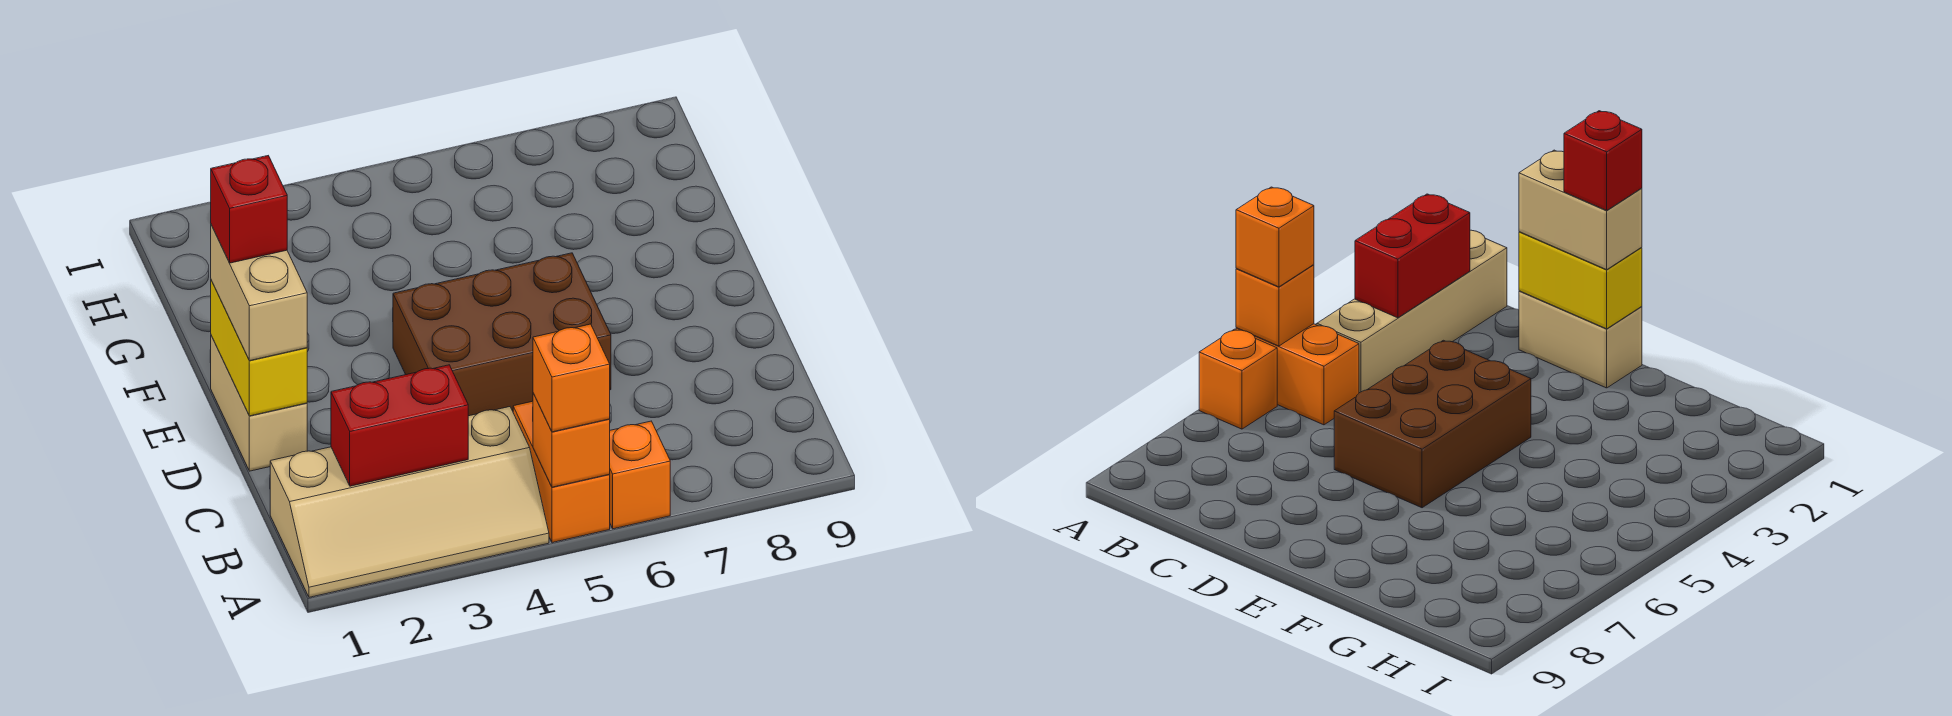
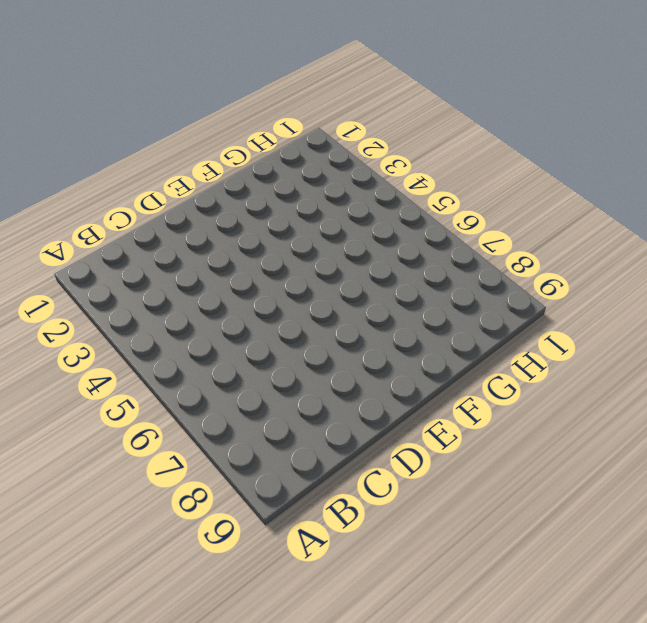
none -> tan 2x4 slope [270,407,549,597]
none -> orange 1x2 brick [513,401,610,543]

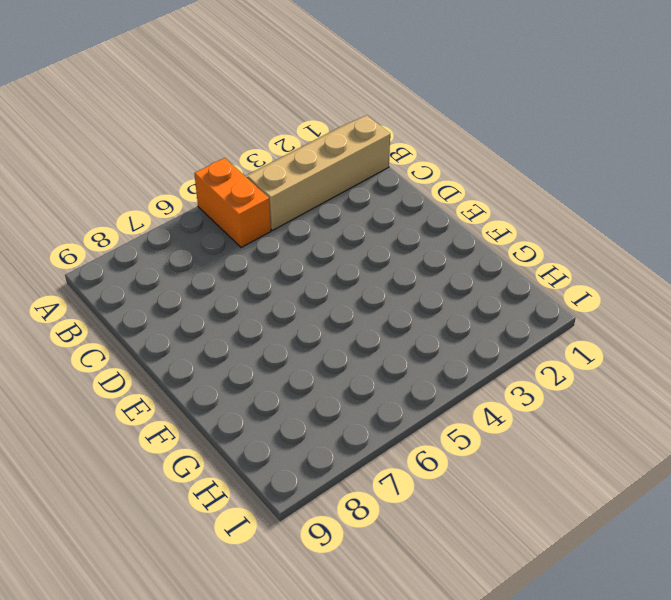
none -> orange 1x1 brick [610,421,670,529]
none -> tan 1x2 brick [210,336,307,471]

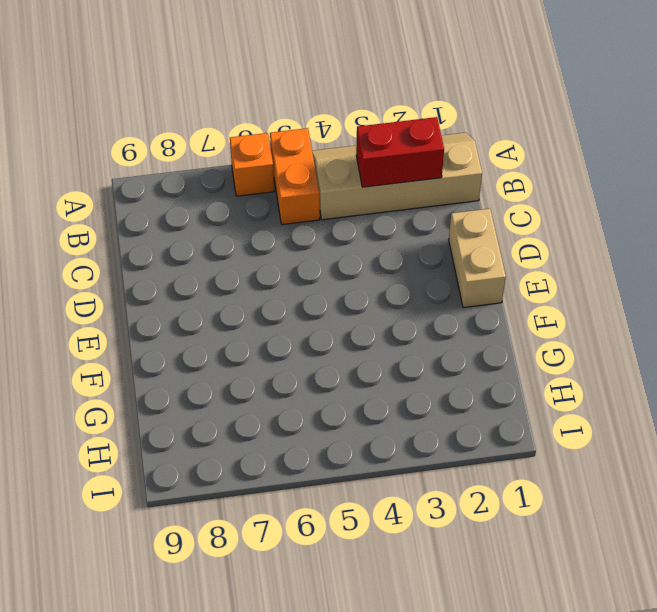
none -> brown 2x3 brick [393,253,611,416]
none -> orange 1x1 brick [533,393,610,487]

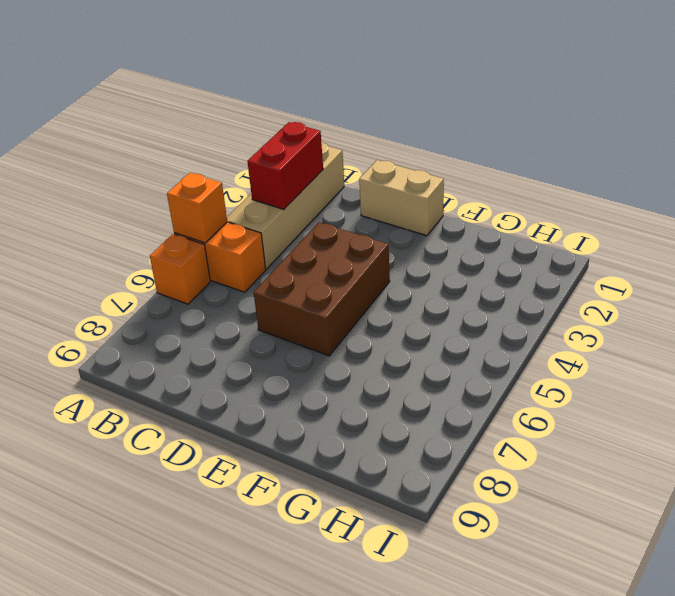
none -> yellow 1x2 brick [211,280,307,416]
none -> orange 1x1 brick [533,324,610,432]

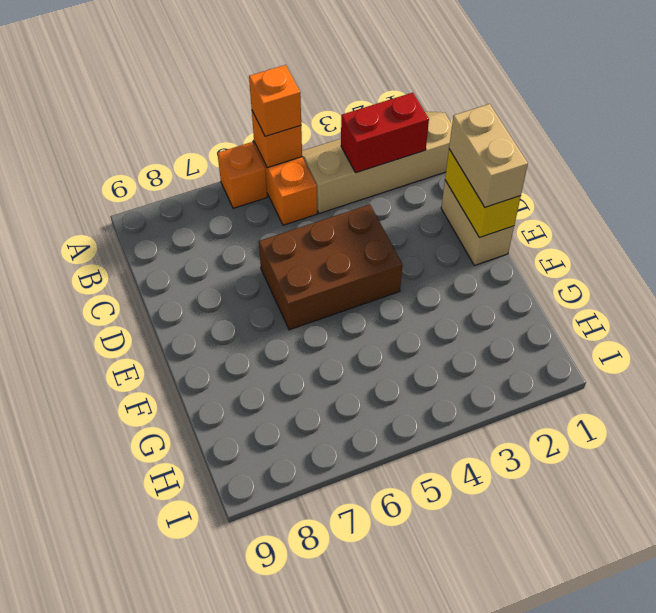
none -> red 1x1 brick [211,156,287,263]

